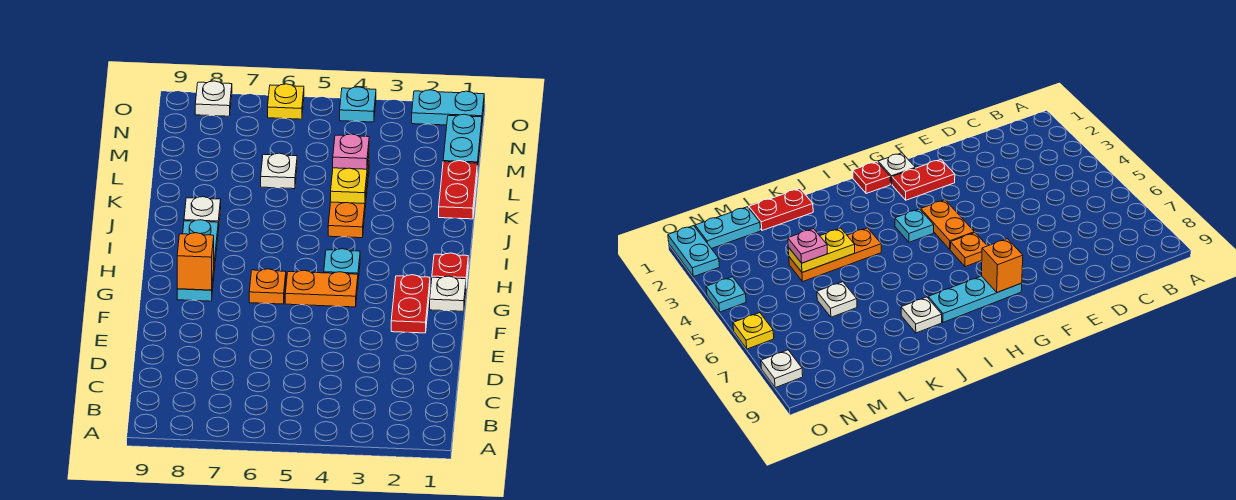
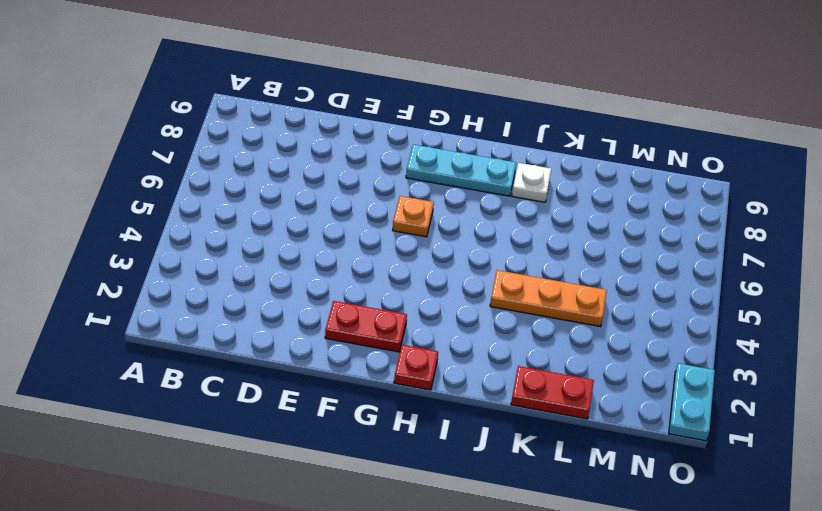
none -> white 1x1 plate [430,276,466,311]
none -> orange 1x2 plate [285,270,358,307]
none -> cyan 1x1 plate [324,249,360,280]

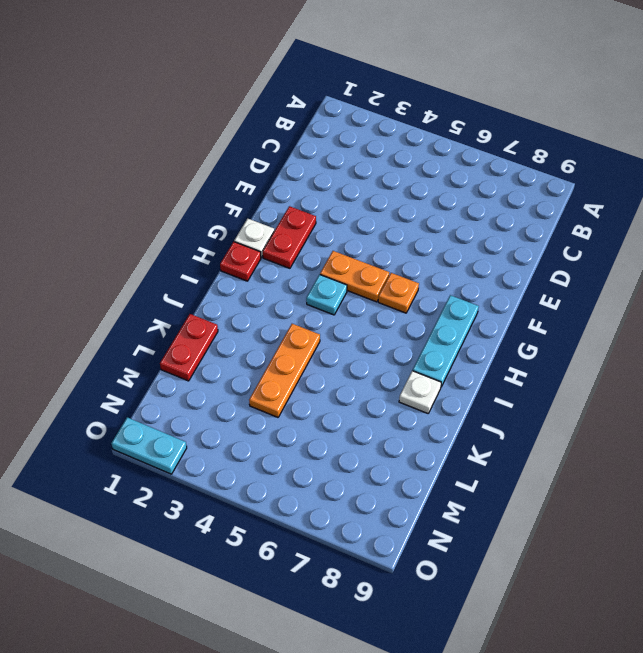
none -> white 1x1 plate [261,153,297,189]
none -> cyan 1x2 plate [443,114,482,172]
none -> cyan 1x1 plate [340,87,376,122]

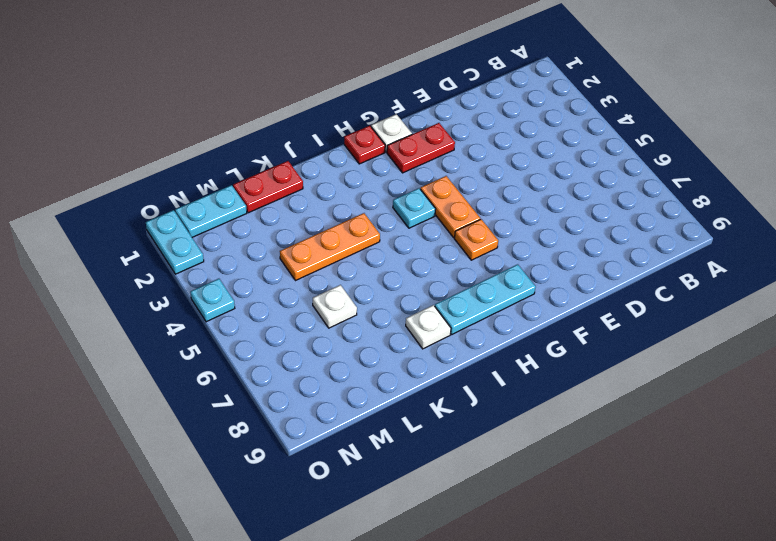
none -> yellow 1x1 plate [268,84,304,119]
none -> white 1x1 plate [195,81,232,116]
none -> orange 1x1 brick [177,233,214,290]

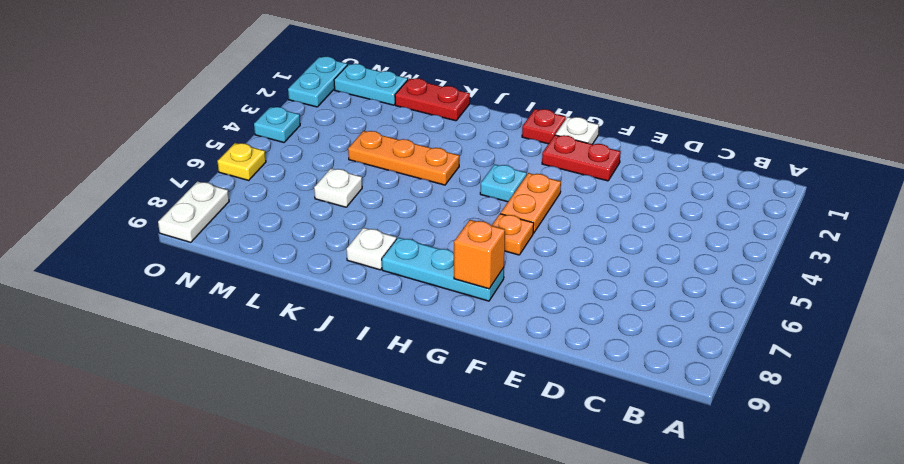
white 1x2 plate [158,181,229,242] -> white 1x1 plate [195,81,232,116]
none -> yellow 1x2 plate [331,156,369,204]
none -> pink 1x1 plate [333,134,369,169]

